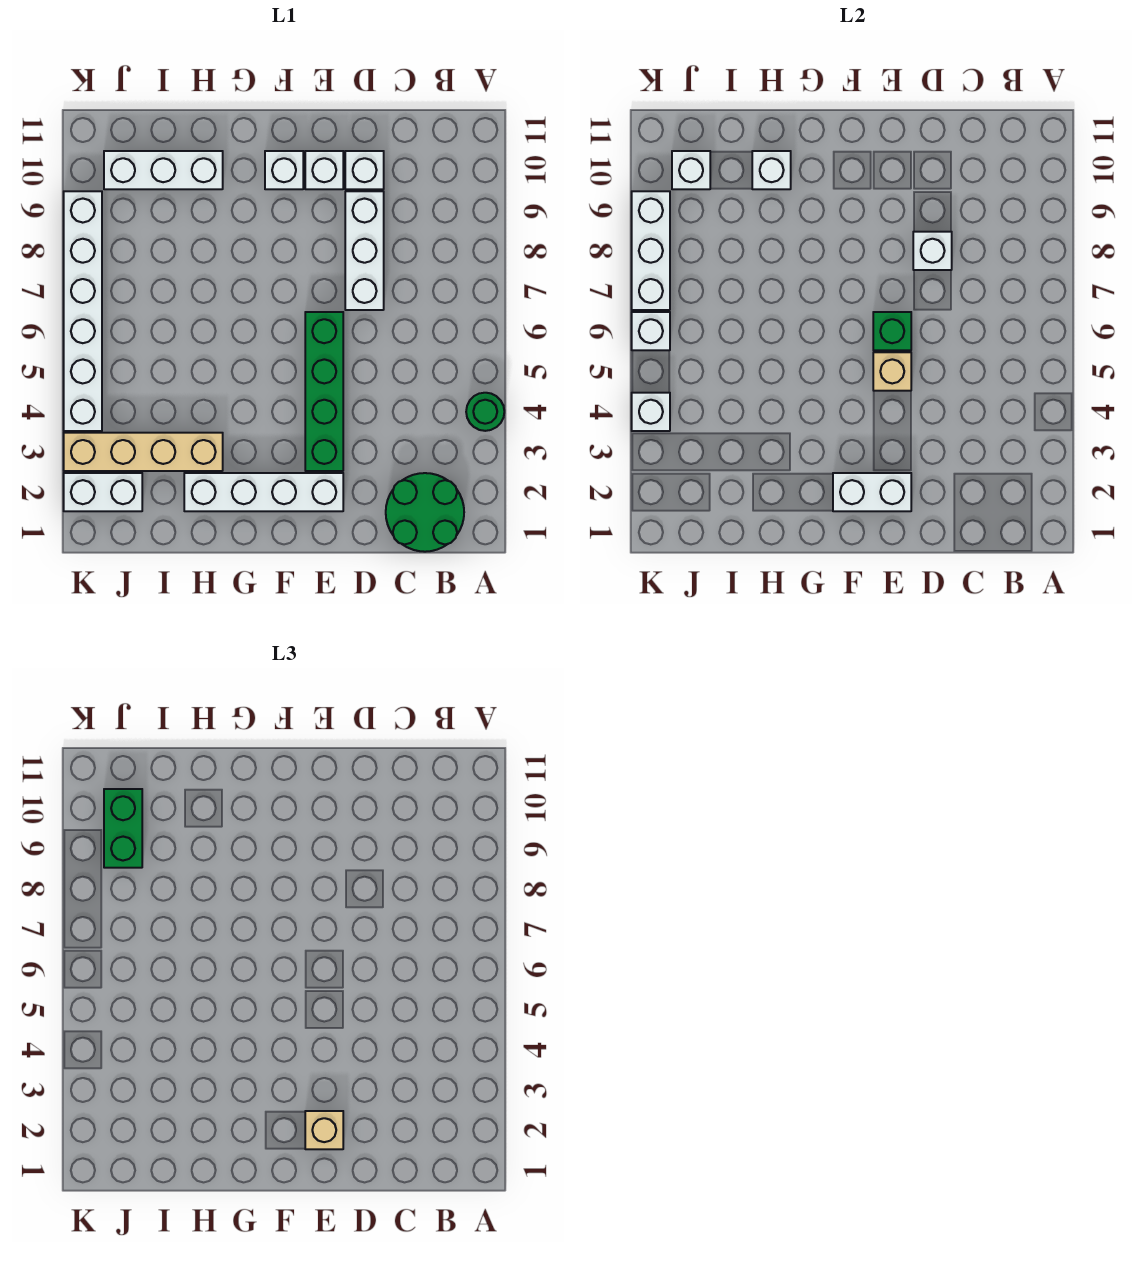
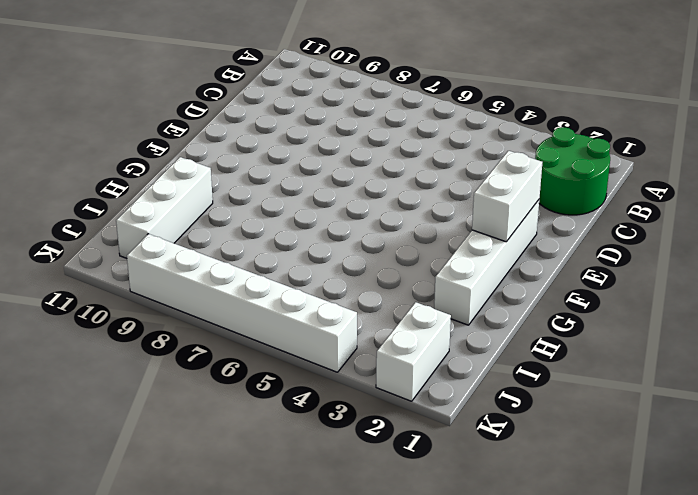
none -> green 1x1 round brick [466,393,504,431]
none -> white 1x3 brick [345,191,384,310]
none -> white 1x1 brick [345,151,384,189]

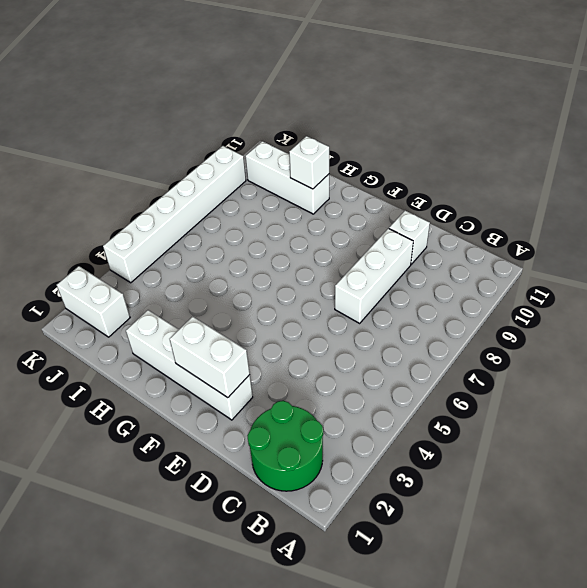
none -> green 1x1 round brick [466,393,504,431]
none -> green 1x4 brick [305,312,343,471]
none -> white 1x1 brick [305,151,343,189]

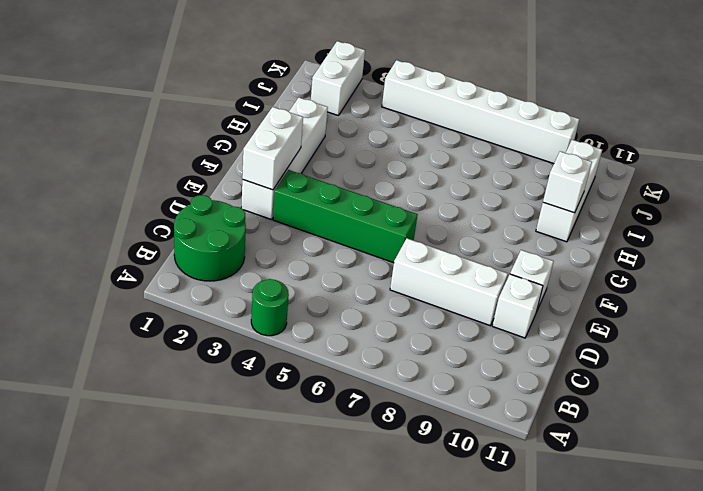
none -> white 1x1 brick [265,151,303,189]
none -> tan 1x4 brick [64,433,223,471]
none -> white 1x1 brick [913,232,952,270]

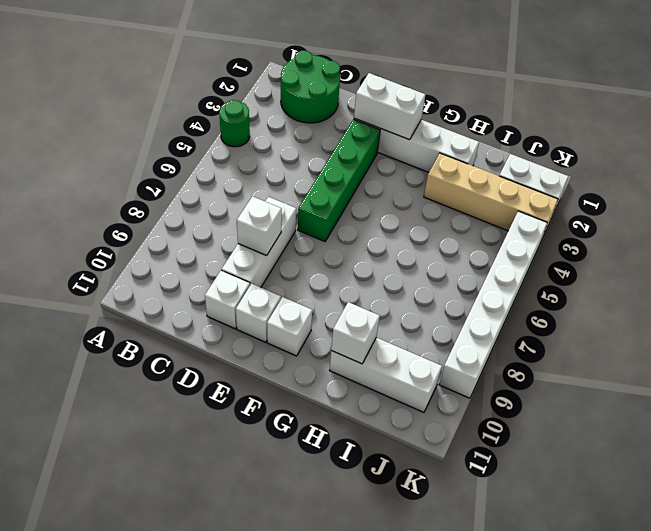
none -> tan 1x1 brick [873,352,911,391]
none -> green 1x1 brick [873,312,911,350]
none -> white 1x1 brick [672,151,710,189]

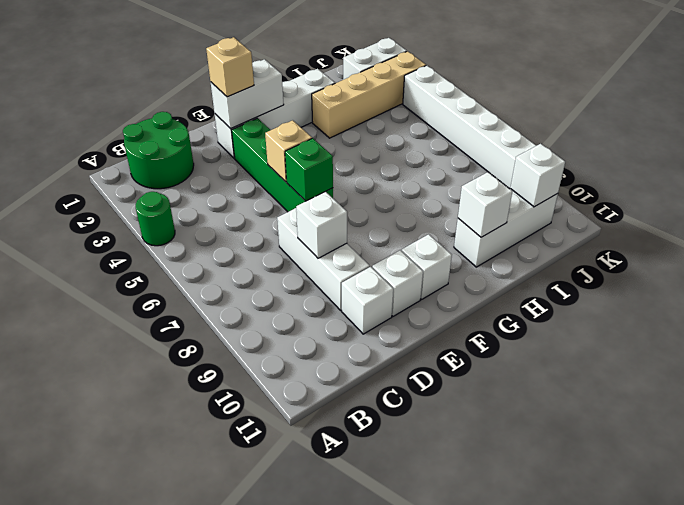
none -> white 1x1 brick [632,393,670,431]
none -> white 1x1 brick [632,312,670,350]
none -> white 1x3 brick [632,191,670,310]

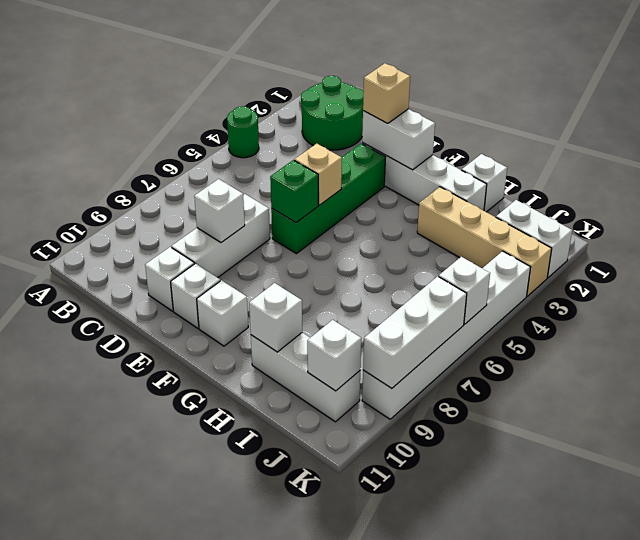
white 1x1 brick [462,154,507,212] -> white 1x1 brick moved to [632,393,670,431]
none -> green 1x2 brick [104,789,142,868]

